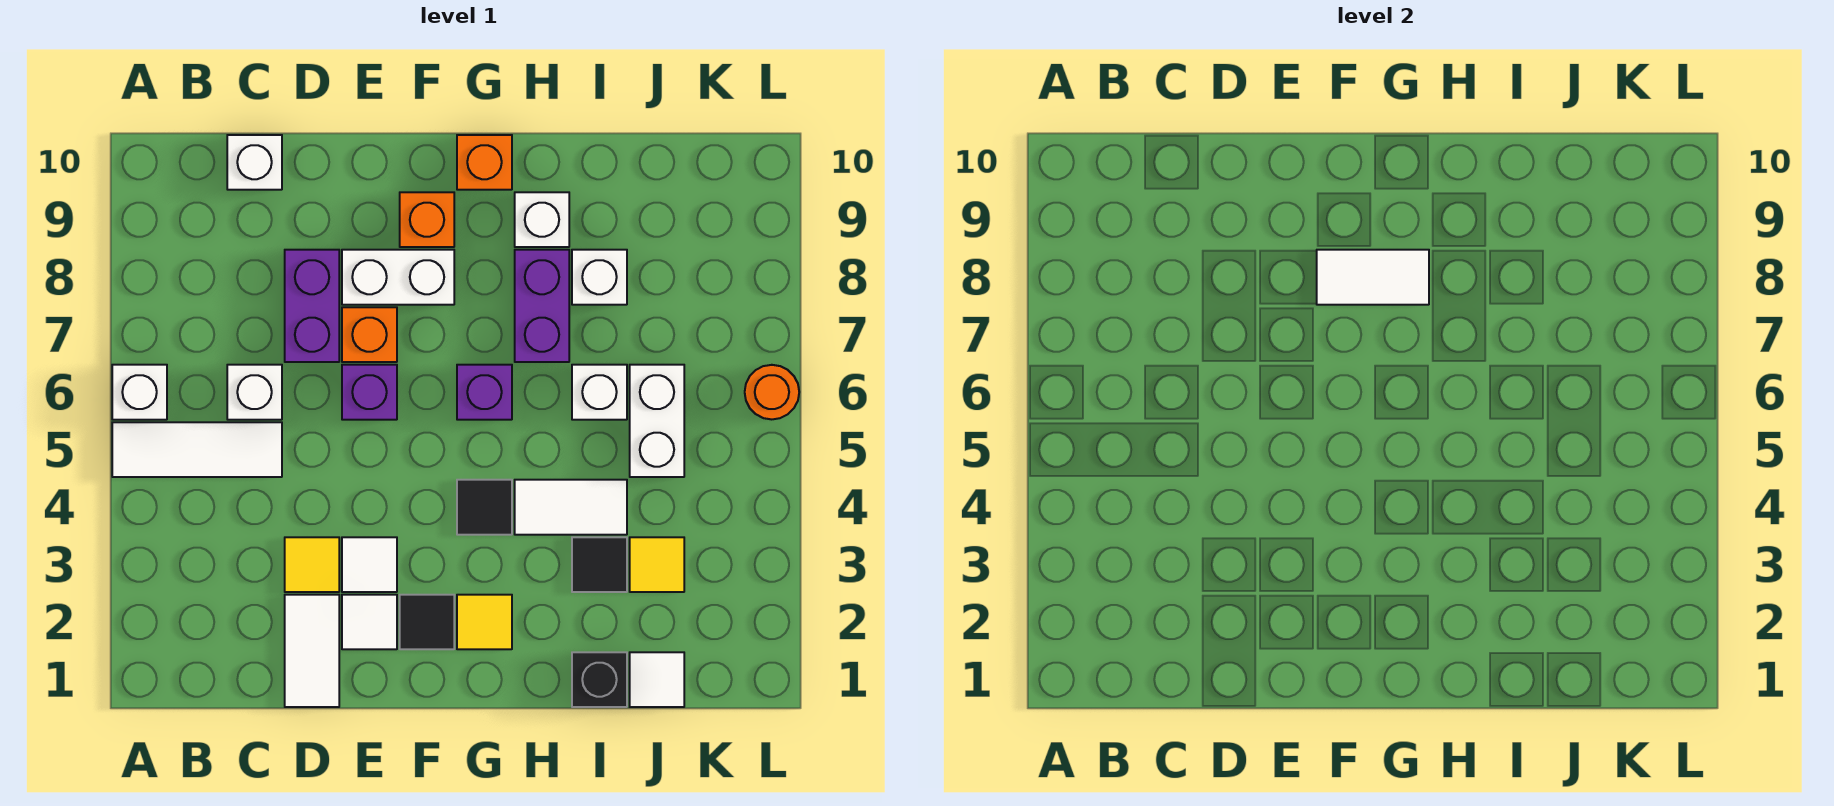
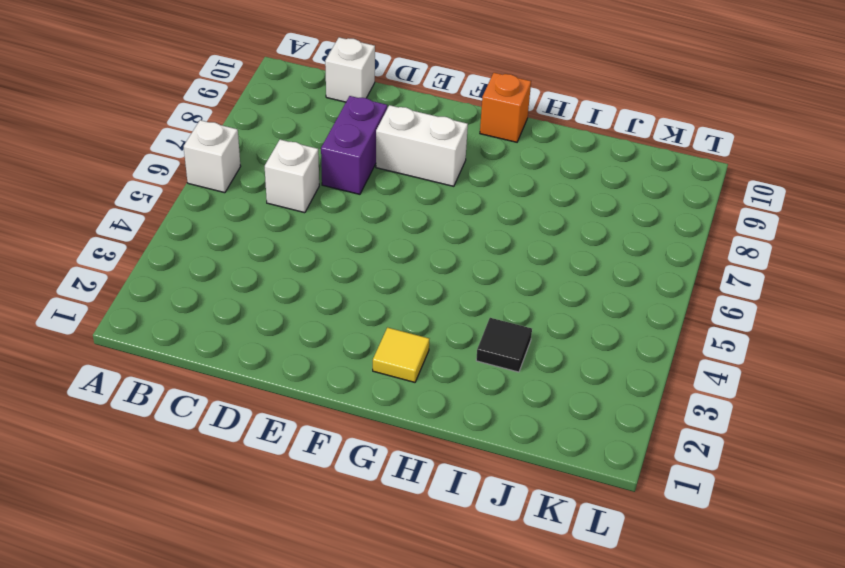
none -> white 1x3 tile [112,422,282,477]
none -> white 1x2 tile [285,595,339,707]
none -> yellow 1x1 tile [285,537,339,592]
none -> white 1x1 tile [342,595,397,649]

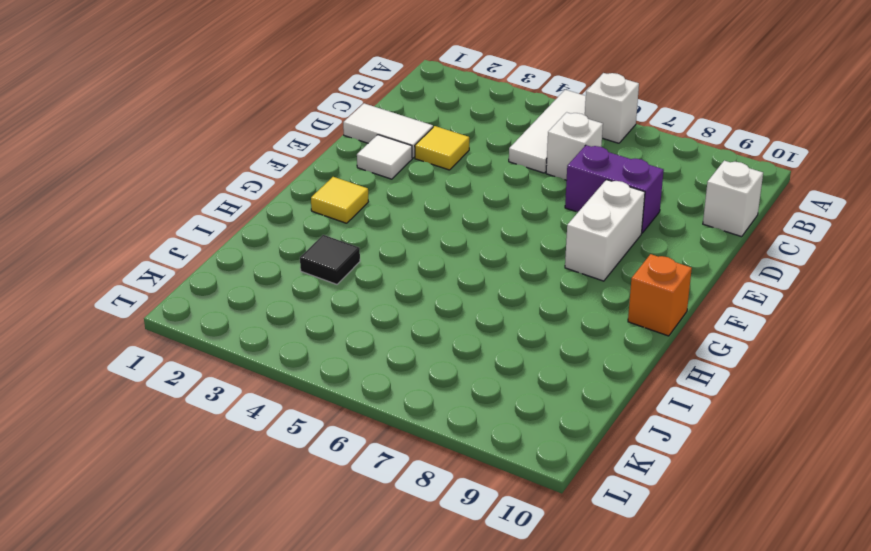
none -> white 1x1 tile [342,537,397,592]
none -> purple 1x1 brick [342,365,397,420]
none -> orange 1x1 brick [342,307,397,362]
none -> black 1x1 tile [400,595,454,649]

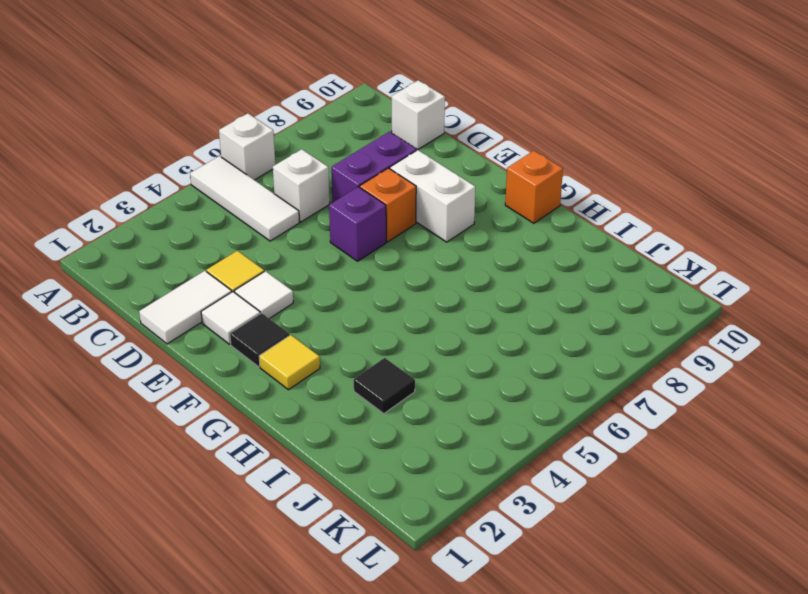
none -> orange 1x1 brick [400,192,454,247]
none -> black 1x1 tile [457,480,512,535]
none -> purple 1x1 brick [457,365,512,420]
none -> white 1x2 tile [515,480,627,535]

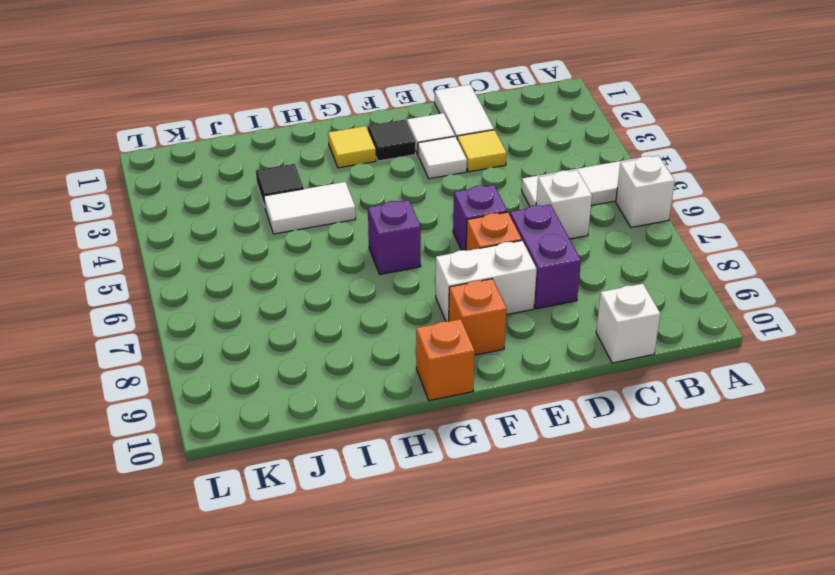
none -> black 1x1 tile [457,480,512,535]
none -> purple 1x2 brick [515,250,569,362]
none -> white 1x1 brick [515,192,569,247]
none -> black 1x1 brick [572,652,627,707]

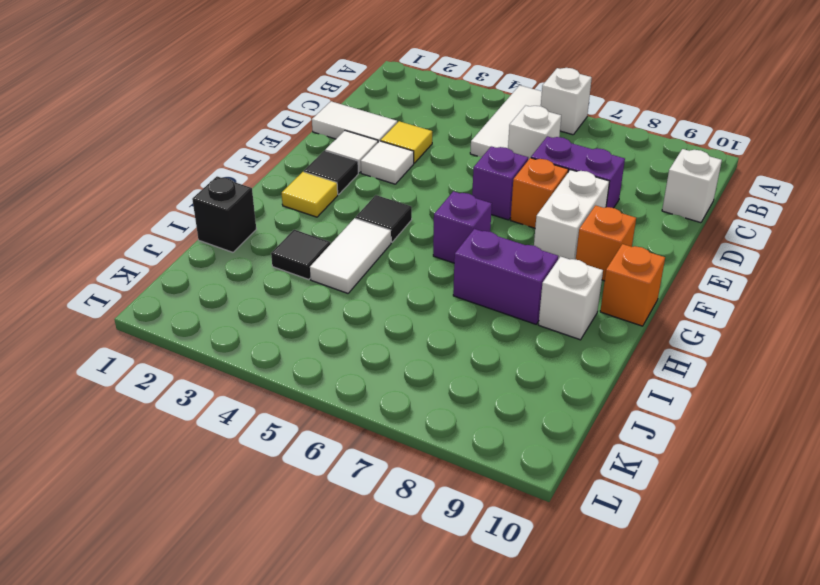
none -> white 1x1 brick [572,365,627,420]
none -> white 1x1 brick [572,250,627,305]
none -> white 1x1 tile [630,652,684,707]
none -> yellow 1x1 tile [630,537,684,592]

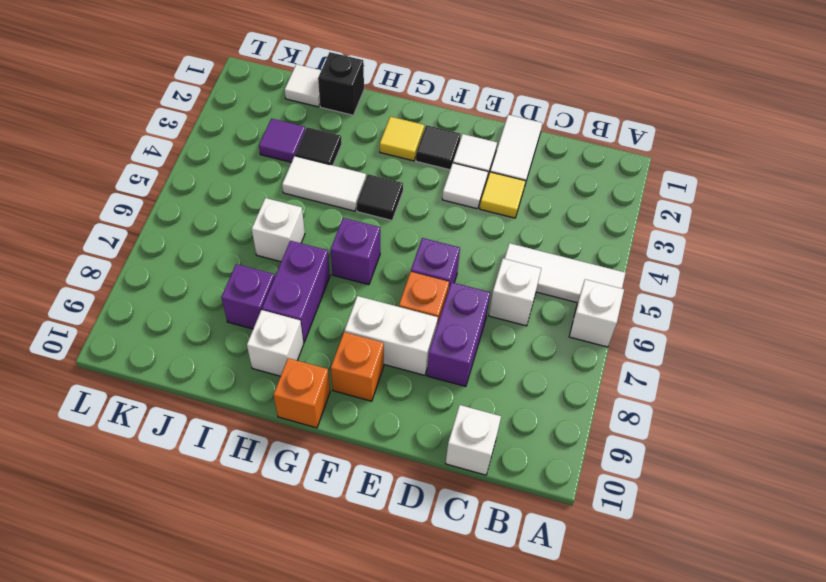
purple 1x1 brick [221,264,275,329] -> white 1x1 brick [572,250,627,305]
purple 1x1 tile [259,119,305,162] -> yellow 1x1 tile [630,537,684,592]
none -> white 1x2 brick [630,365,684,477]
none -> orange 1x1 round brick [745,365,799,419]
none -> white 1x2 tile [1317,250,1429,305]

